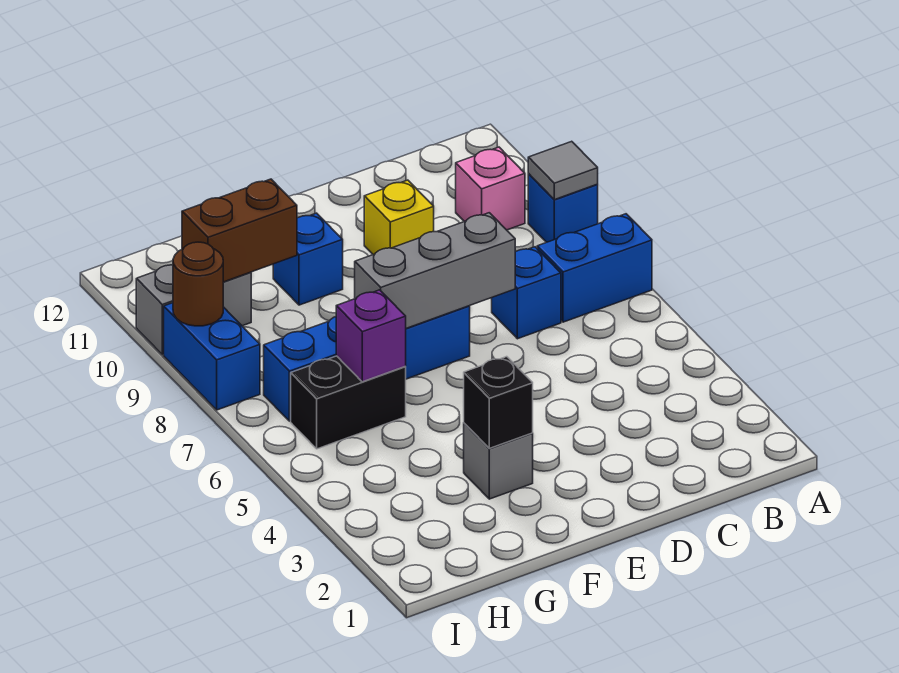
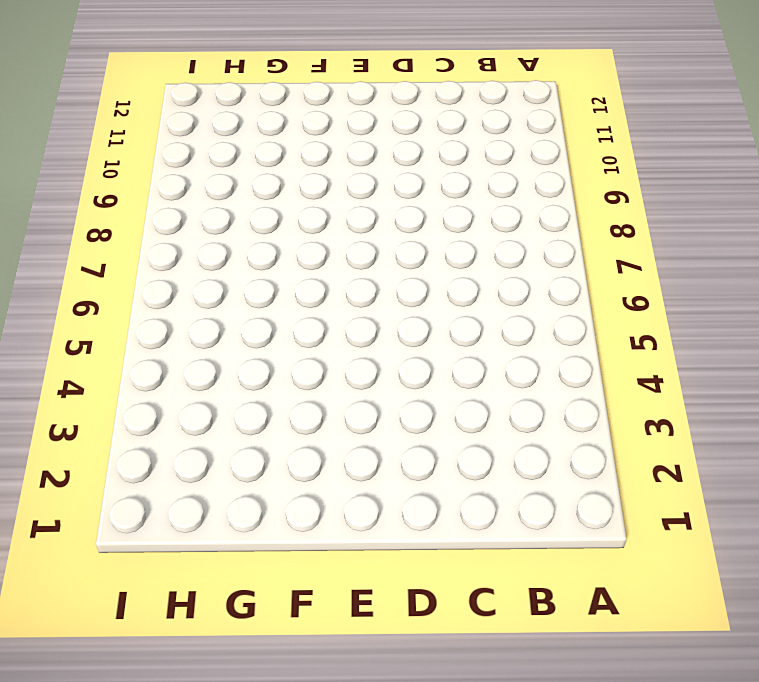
none -> blue 1x2 brick [537,214,652,322]
none -> blue 1x1 brick [528,174,598,242]
none -> pink 1x1 brick [456,147,525,230]

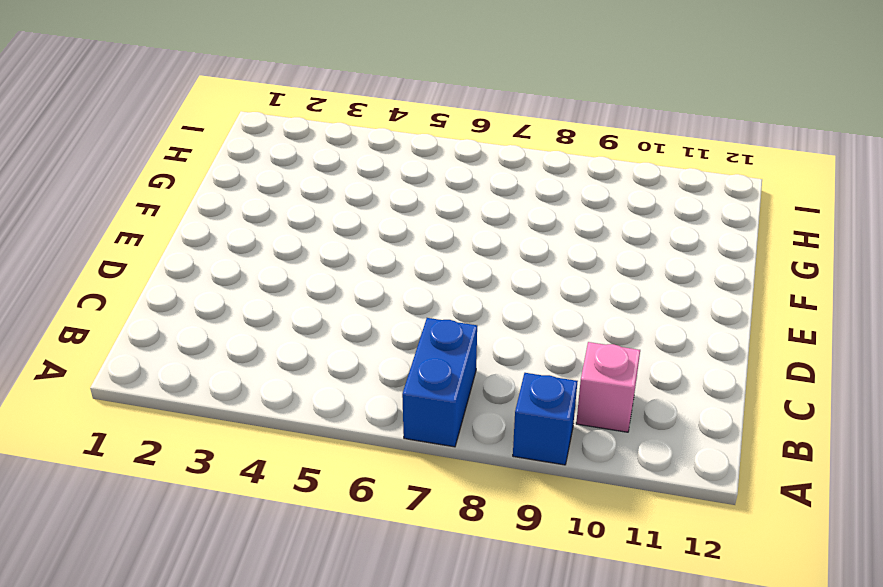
none -> blue 1x1 brick [492,247,561,339]
none -> yellow 1x1 brick [364,180,434,255]
none -> blue 1x4 brick [264,306,470,421]

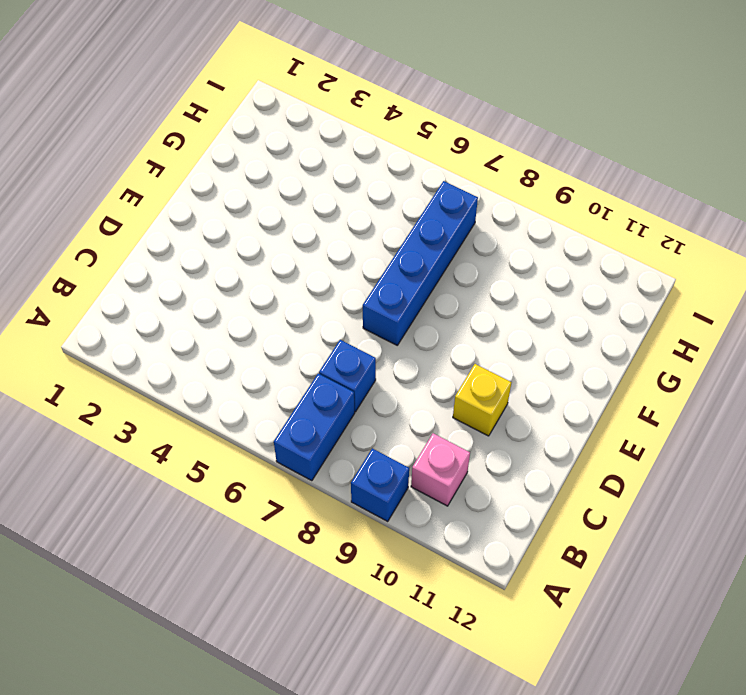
none -> grey 1x1 brick [464,423,533,499]
none -> blue 1x1 brick [273,213,343,305]
none -> black 1x2 brick [291,356,406,449]

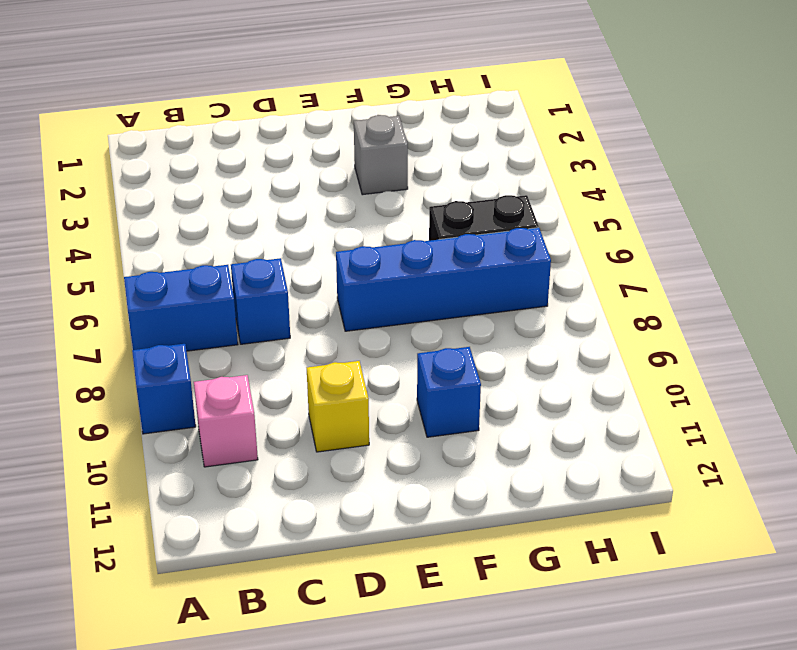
none -> grey 1x2 brick [136,265,251,355]
none -> blue 1x2 brick [164,303,260,410]
none -> grey 1x1 tile [528,141,598,200]

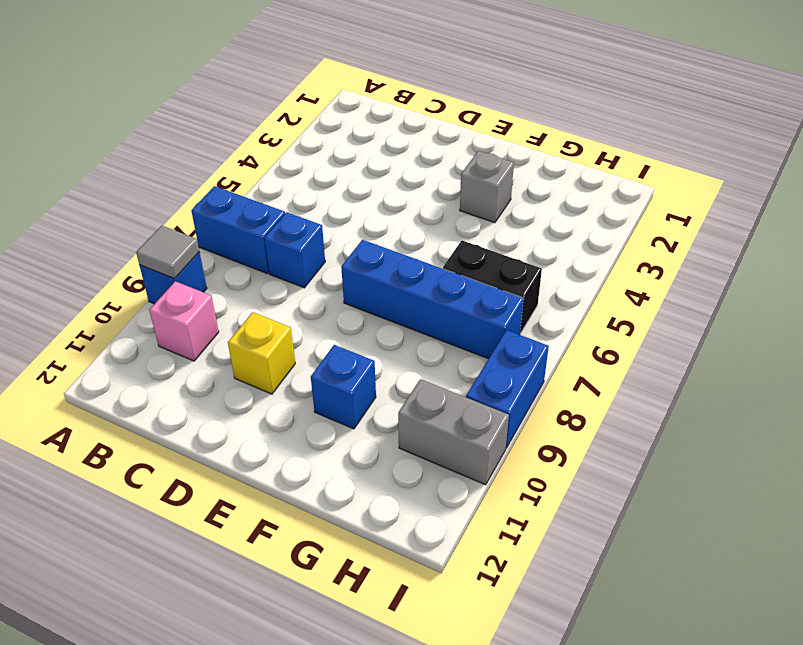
none -> grey 1x3 brick [355,213,515,328]
none -> black 1x1 brick [464,357,533,448]
none -> purple 1x1 brick [336,290,406,382]

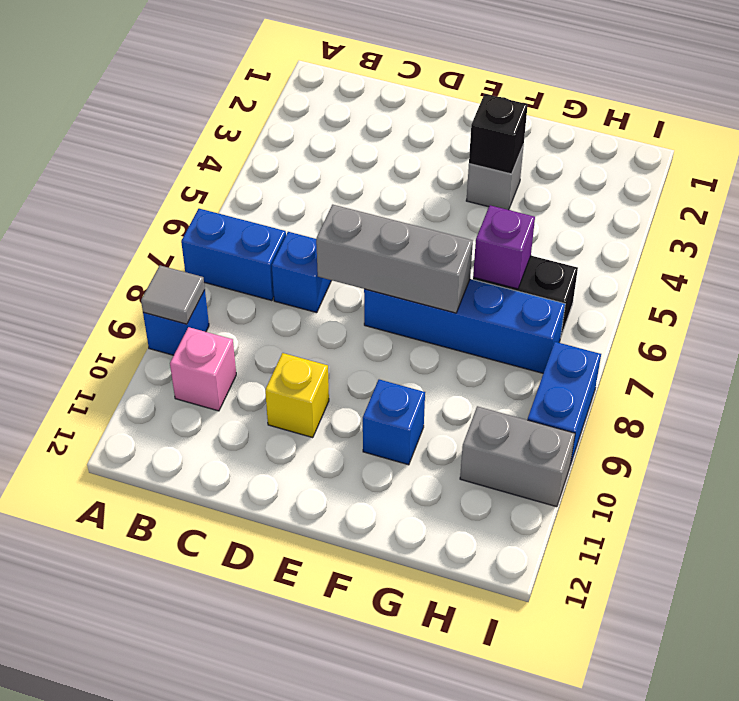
none -> brown 1x2 brick [182,179,297,282]
none -> brown 1x1 round brick [173,242,223,326]

